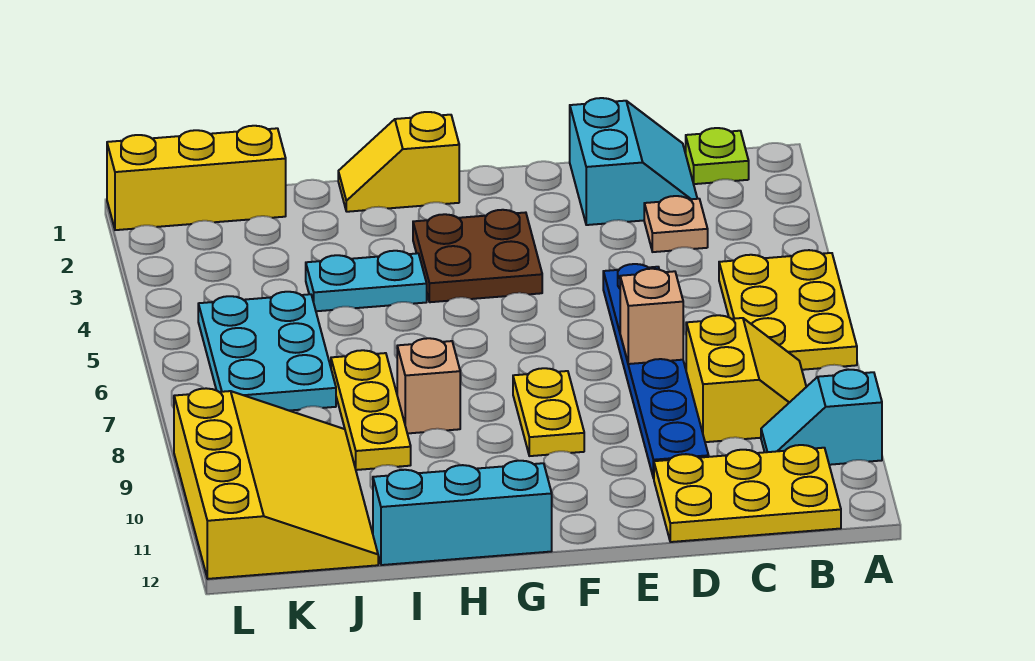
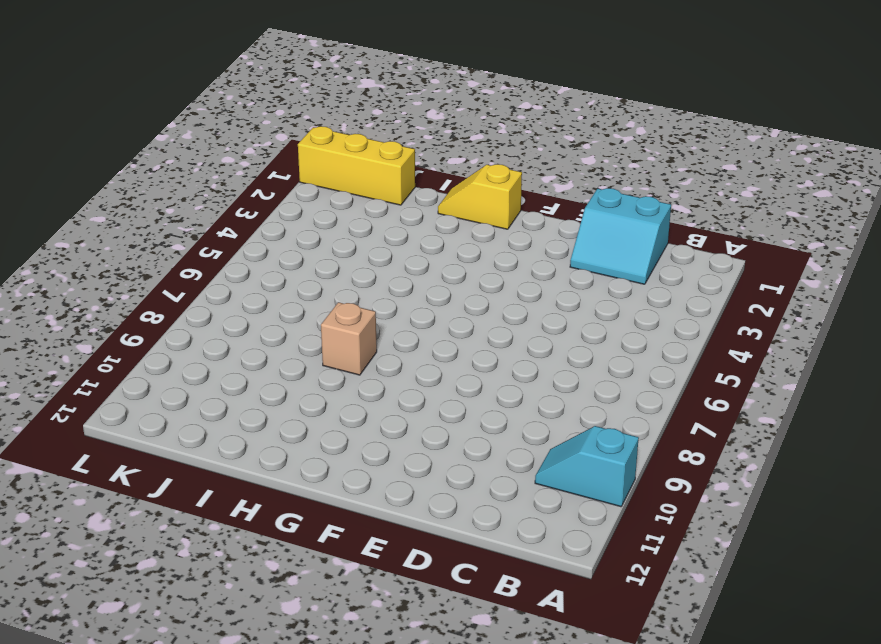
cyan 2x2 slope [570,188,671,284] -> cyan 2x2 slope turned to [570,98,697,225]
none -> yellow 2x3 plate [719,250,857,370]
none -> lime 1x1 plate [686,128,749,184]
none -> yellow 2x2 slope [686,315,806,442]

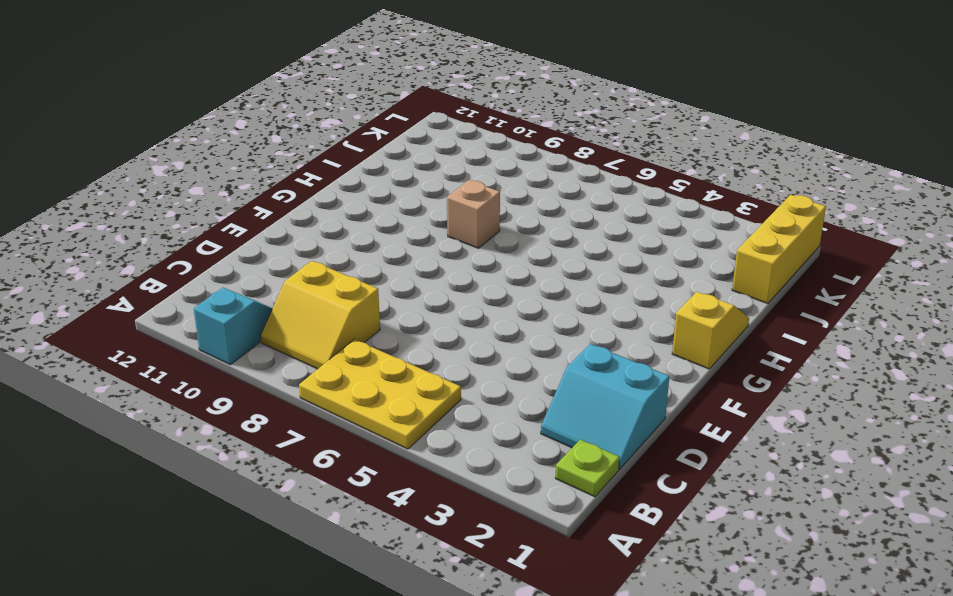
none -> yellow 2x3 plate [654,445,841,542]
none -> tan 1x1 plate [644,196,708,252]
none -> blue 1x6 plate [603,264,709,478]

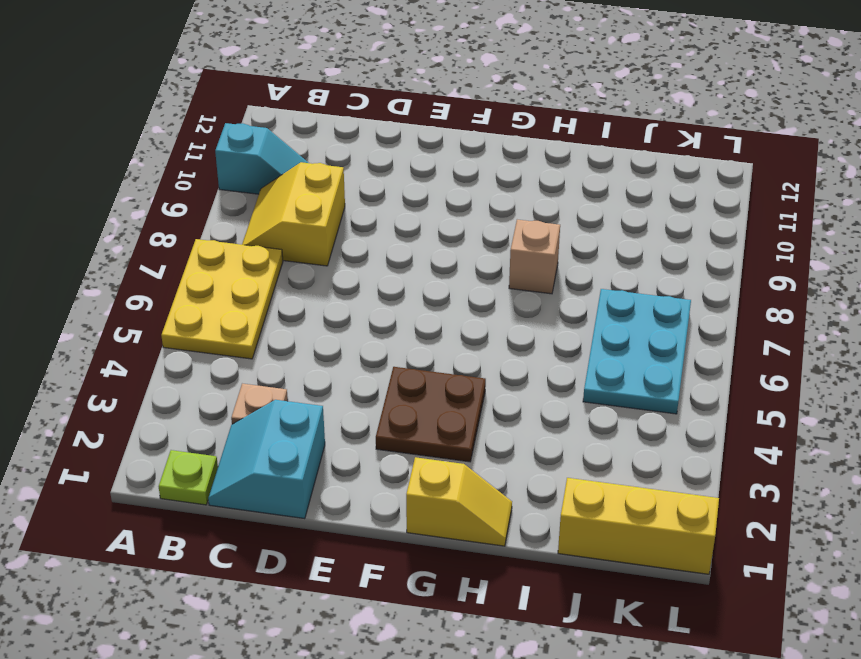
none -> yellow 2x3 plate [654,445,841,542]
none -> blue 1x6 plate [603,264,709,478]
none -> yellow 1x2 plate [513,368,584,456]

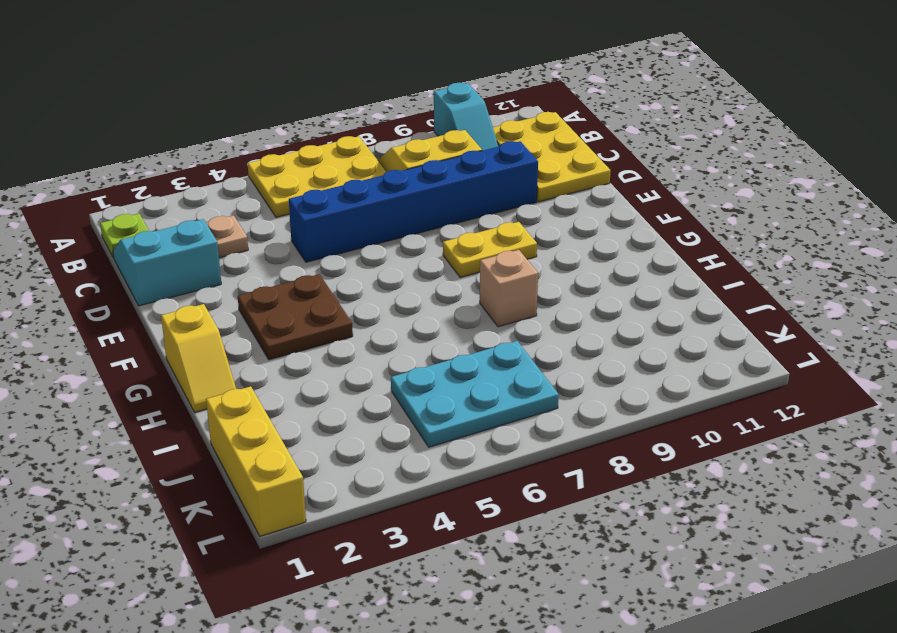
blue 1x6 brick [289,141,538,262] -> blue 1x6 plate [603,264,709,478]
none -> cyan 1x3 brick [373,461,552,565]
none -> cyan 1x2 plate [306,251,427,311]
none -> yellow 1x3 plate [331,350,411,470]

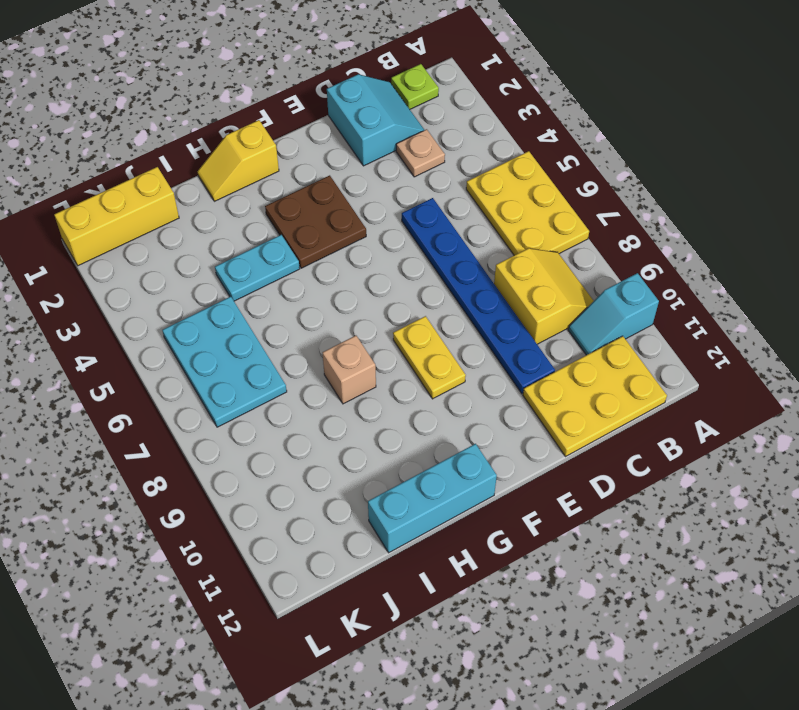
none -> yellow 1x3 plate [331,350,411,470]
none -> yellow 3x4 slope [174,388,378,579]
none -> tan 1x1 brick [620,269,683,364]

